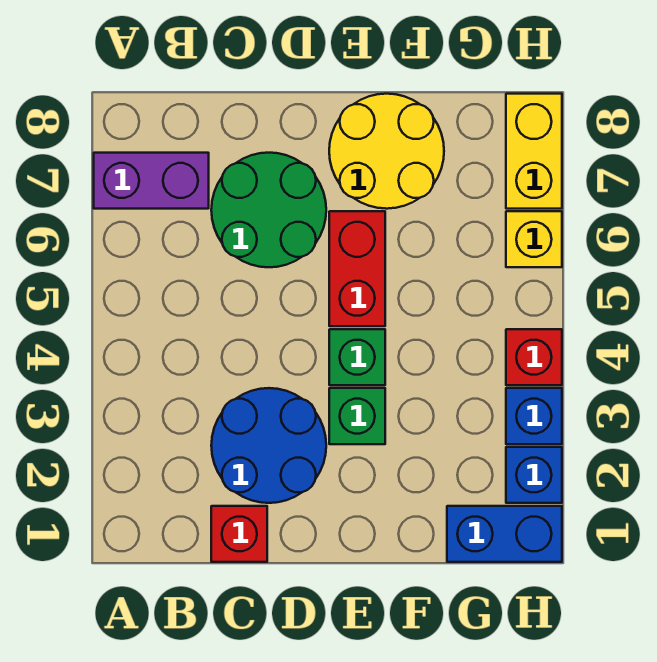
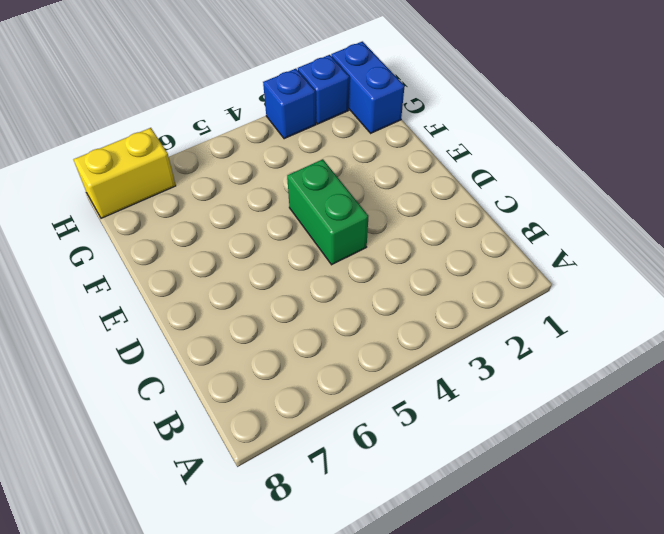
green 1x2 brick [287,159,368,265] -> green 1x1 brick [329,329,385,385]
none -> purple 1x2 brick [94,153,209,209]
none -> red 1x1 brick [211,506,267,562]
none -> blue 2x2 round brick [211,388,326,503]

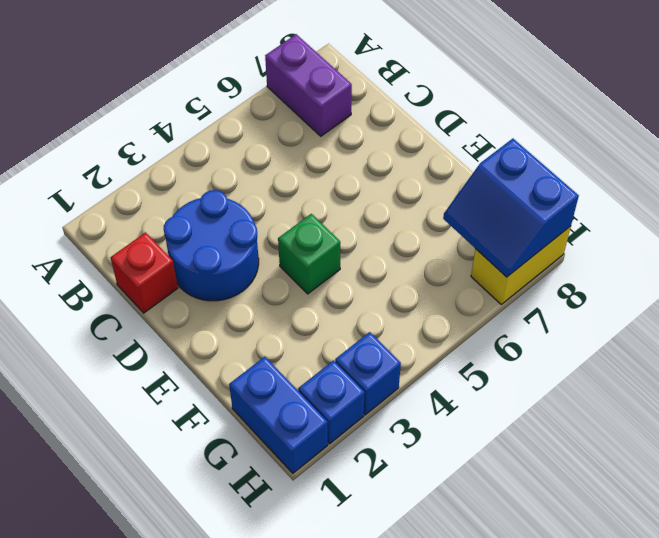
blue 2x2 slope [443,139,579,277] -> none
none -> green 2x2 round brick [211,153,326,267]
none -> green 1x1 brick [329,388,385,444]
none -> red 1x2 brick [329,211,385,326]

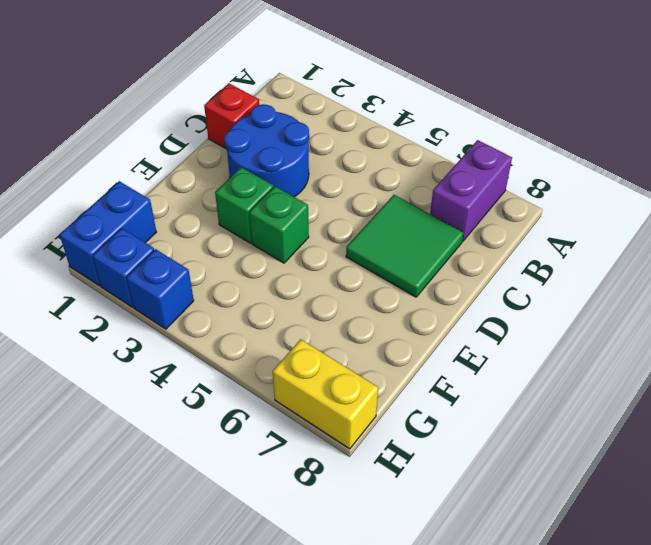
green 2x2 tile [346,195,464,297] -> green 2x2 round brick [211,153,326,267]
none -> red 1x2 brick [329,211,385,326]
none -> yellow 2x2 round brick [329,94,444,209]
none -> red 1x1 brick [506,329,562,385]

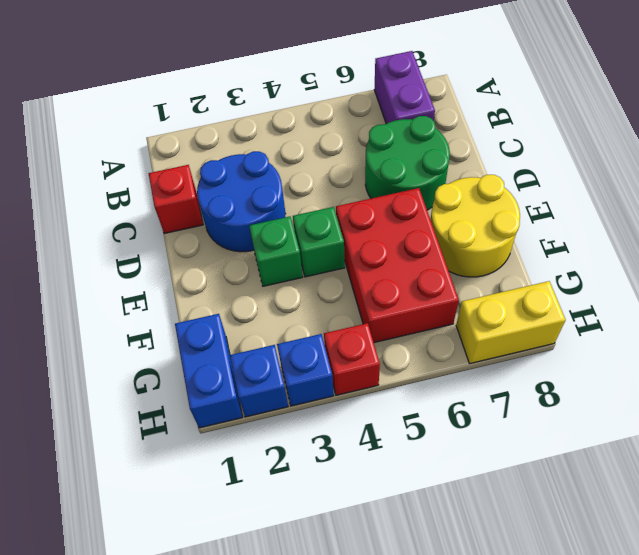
red 2x3 brick [336,188,459,343] -> red 1x2 brick [329,211,385,326]
none -> yellow 1x1 brick [506,211,562,267]

